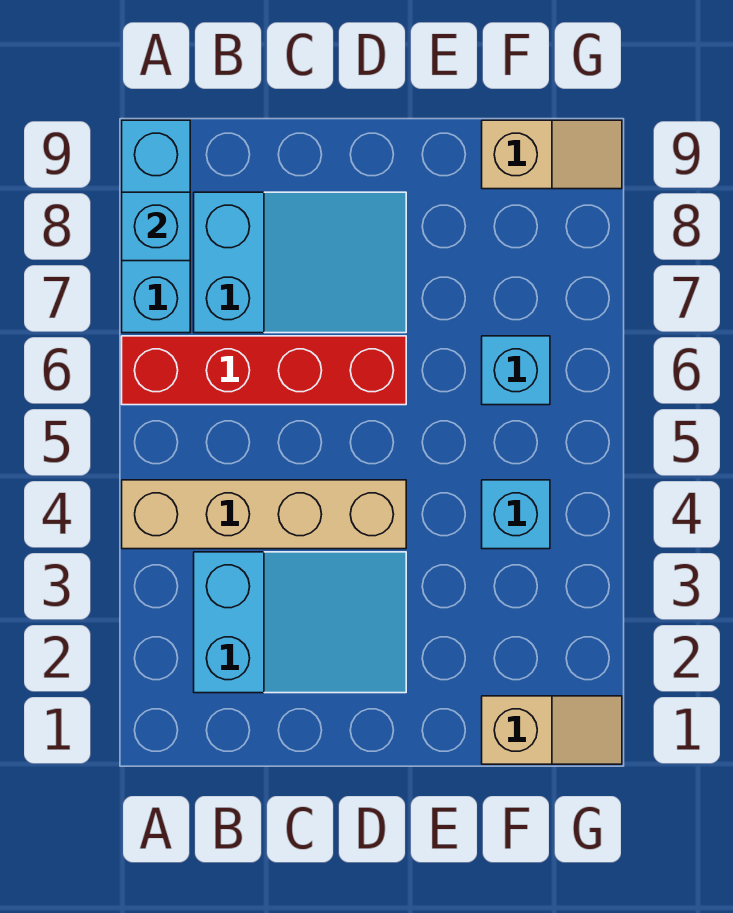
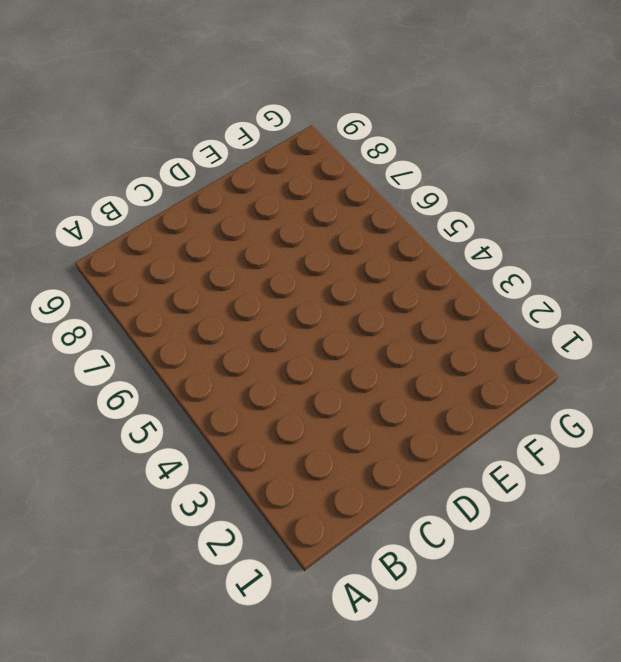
none -> tan 1x4 brick [122,480,406,549]
none -> red 1x4 brick [122,336,406,405]

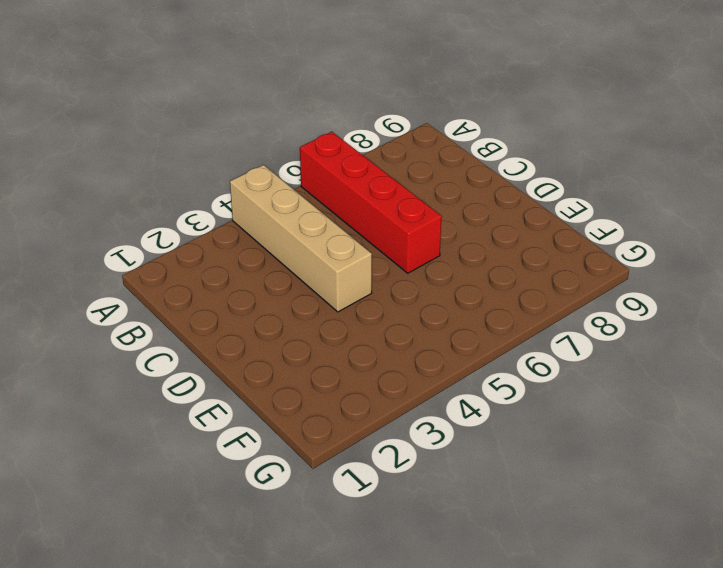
none -> cyan 1x3 brick [122,120,190,333]
none -> cyan 2x3 slope [194,552,406,693]

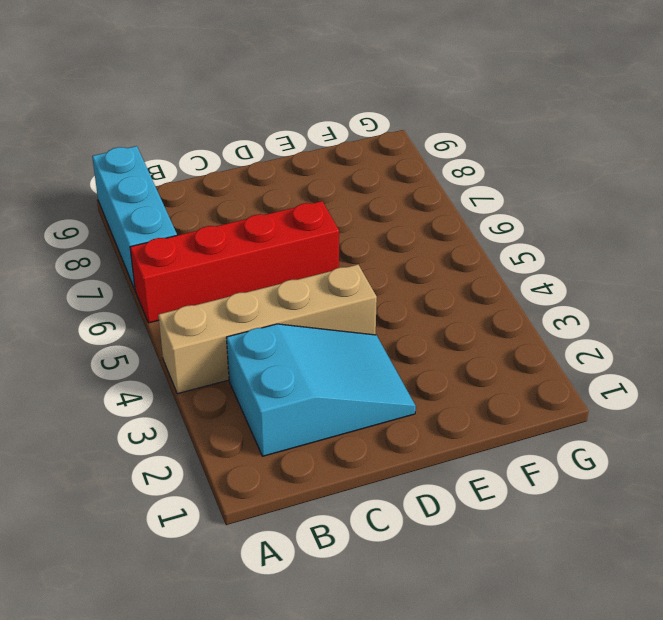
none -> cyan 2x3 slope [194,192,406,333]
none -> tan 1x2 slope [482,696,622,764]

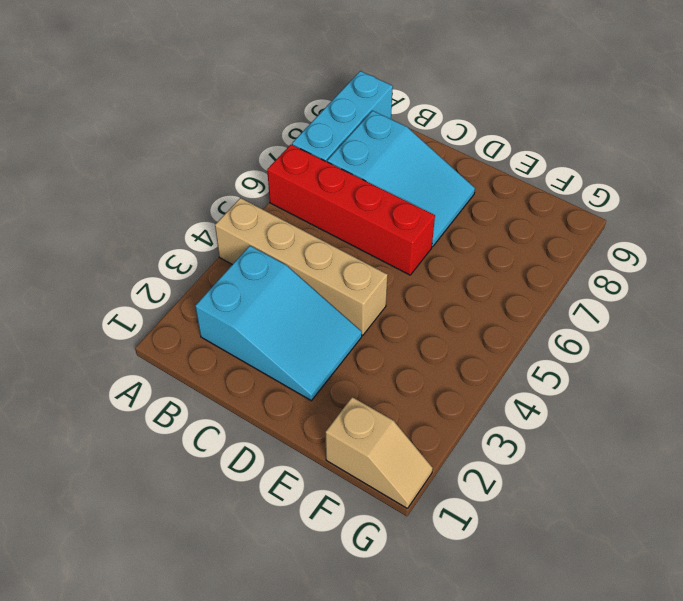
none -> cyan 1x1 brick [482,480,550,549]
none -> cyan 1x1 brick [482,336,550,405]

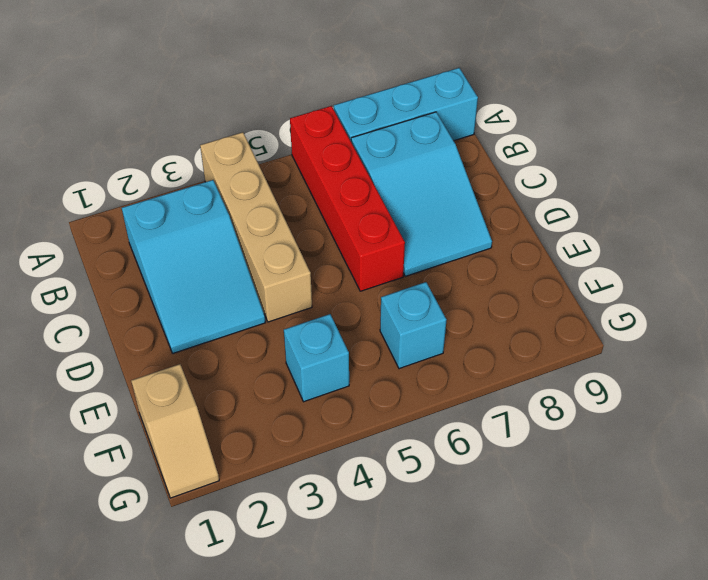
none -> tan 1x2 slope [482,120,622,189]
none -> cyan 1x1 brick [122,192,190,261]

